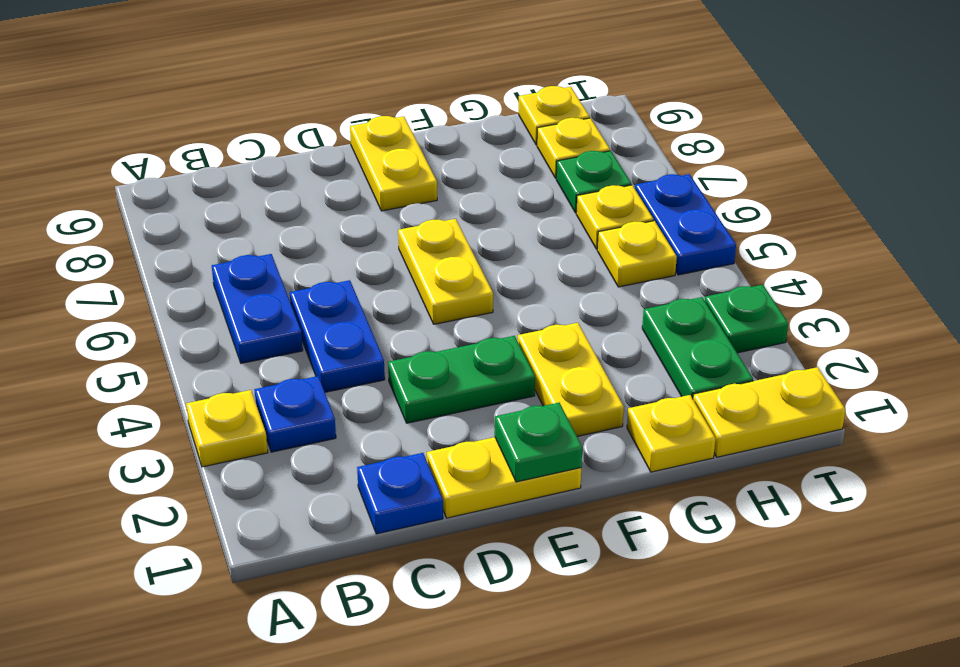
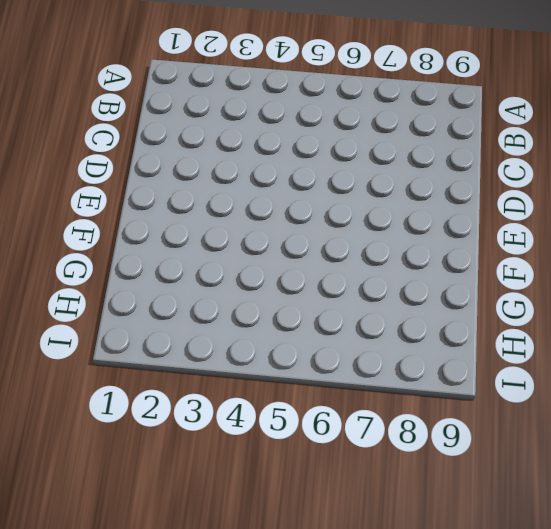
none -> yellow 1x1 plate [186,390,268,467]
none -> blue 1x1 plate [254,376,336,452]
none -> blue 1x2 plate [212,254,303,363]

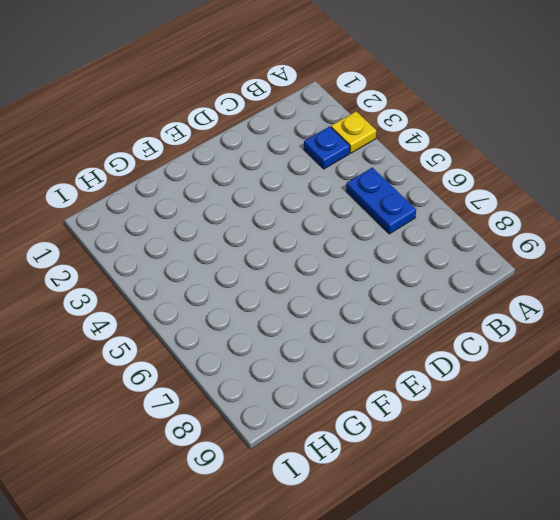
none -> blue 1x1 plate [357,453,443,534]
none -> blue 1x2 plate [290,280,385,392]
none -> yellow 1x2 plate [427,437,581,518]

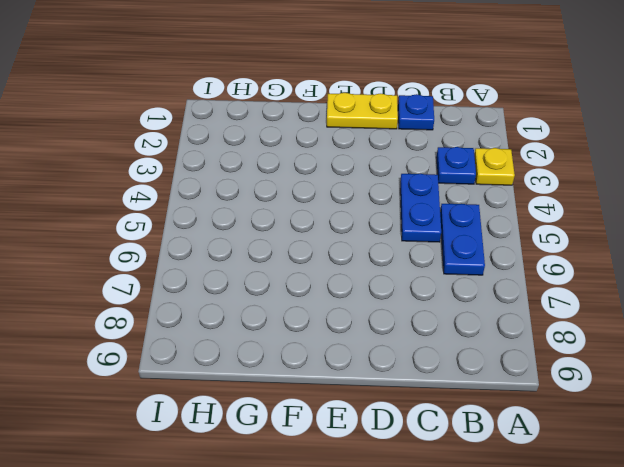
none -> green 1x2 plate [388,336,535,423]
none -> yellow 1x2 plate [398,219,493,324]
none -> yellow 1x2 plate [350,116,437,211]

